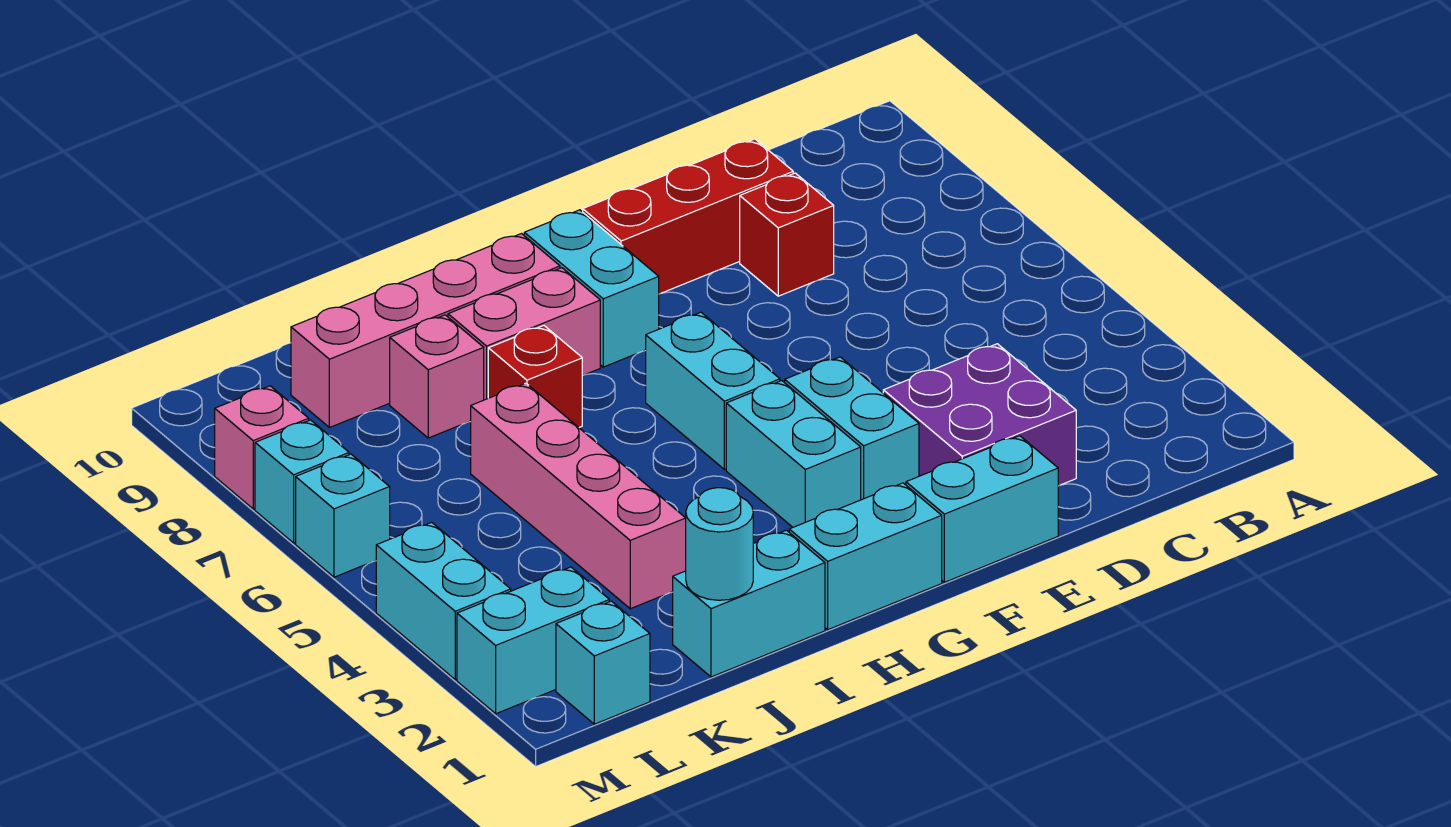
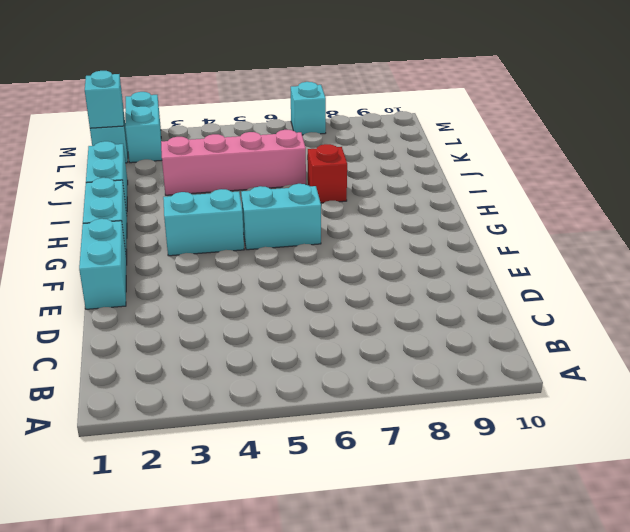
cyan 1x1 brick [85,71,124,128] -> cyan 1x1 brick moved to [296,454,390,577]
none -> purple 2x2 brick [883,344,1076,486]
none -> red 1x1 brick [740,173,834,296]
none -> red 1x3 brick [583,139,793,294]

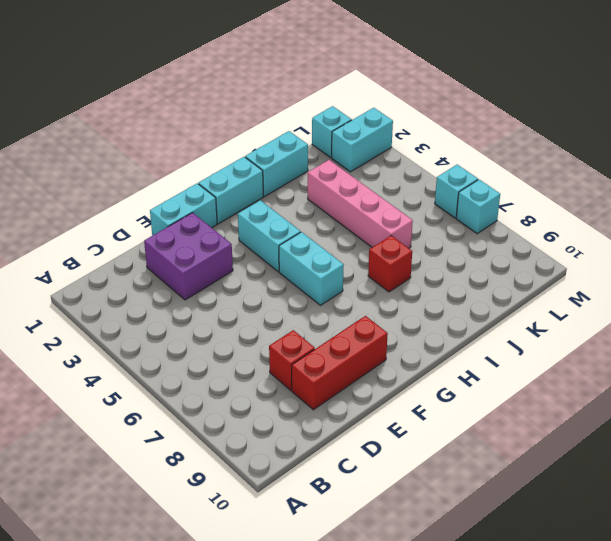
none -> cyan 1x2 brick [785,357,919,500]
none -> cyan 1x2 brick [524,210,659,367]
none -> pink 1x2 brick [448,268,600,400]

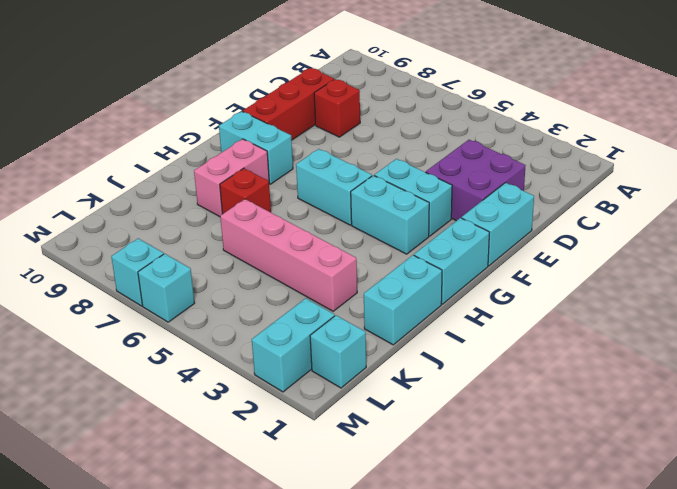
none -> pink 1x4 brick [291,234,560,428]
none -> pink 1x1 brick [390,315,484,438]
none -> cyan 1x2 brick [376,522,511,680]

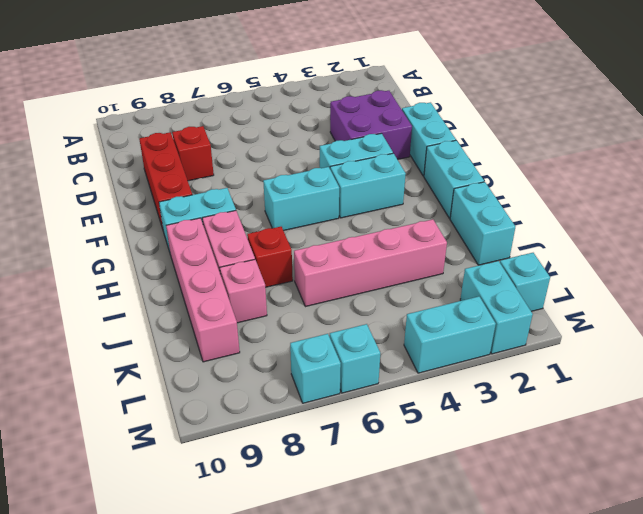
none -> pink 1x1 brick [215,386,309,509]
none -> cyan 1x1 round brick [686,488,753,600]

